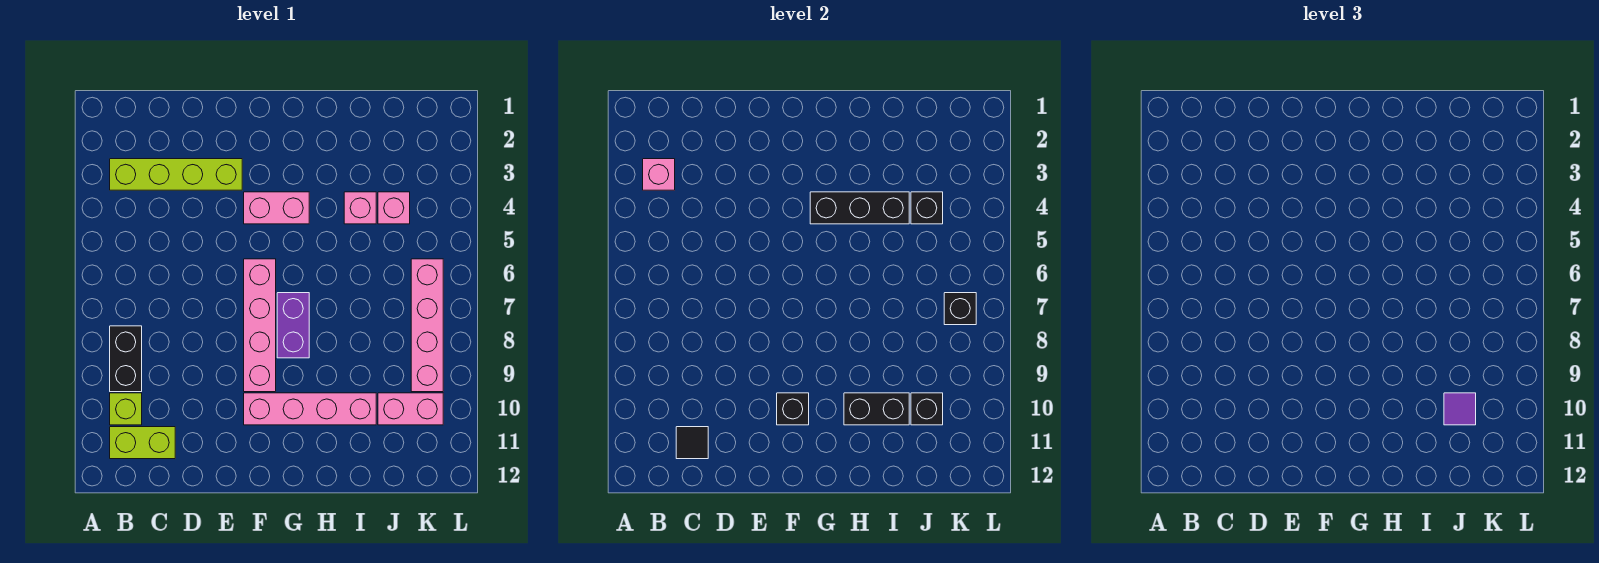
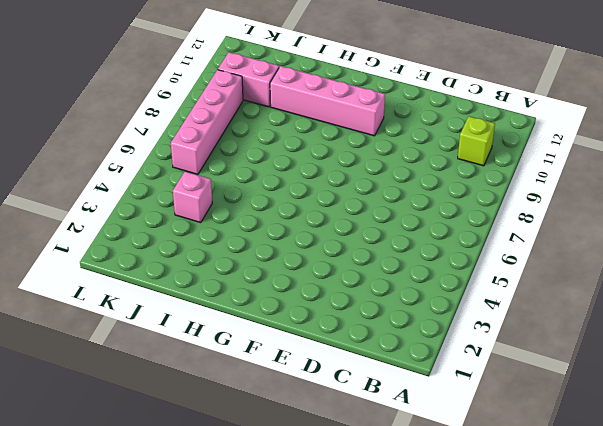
none -> lime 1x4 brick [110,159,242,190]
none -> black 1x2 brick [110,326,142,392]
none -> lime 1x2 brick [110,427,175,459]

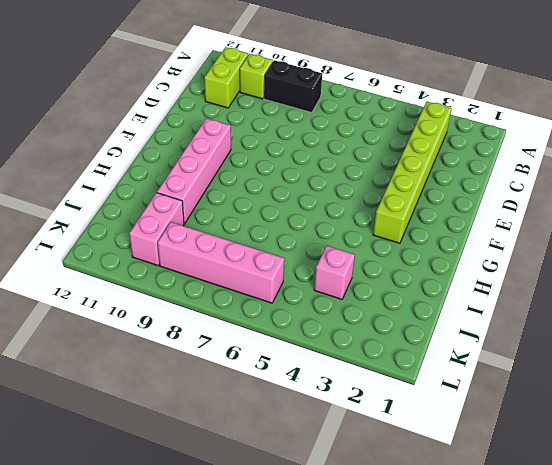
lime 1x6 brick [373,102,452,243] -> lime 1x4 brick [110,159,242,190]
none -> pink 1x2 brick [244,192,309,224]
none -> pink 1x4 brick [244,259,276,392]
none -> purple 1x2 brick [277,293,309,358]

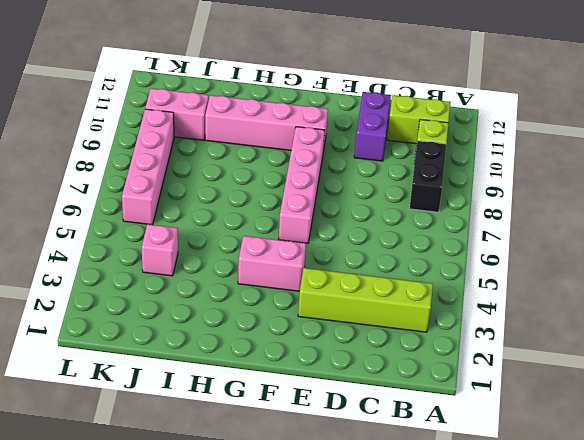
purple 1x2 brick [354,92,391,161] -> purple 1x2 brick moved to [277,293,309,358]
none -> pink 1x1 brick [344,192,376,224]
none -> pink 1x1 brick [643,159,675,190]
none -> black 1x1 tile [676,427,708,459]

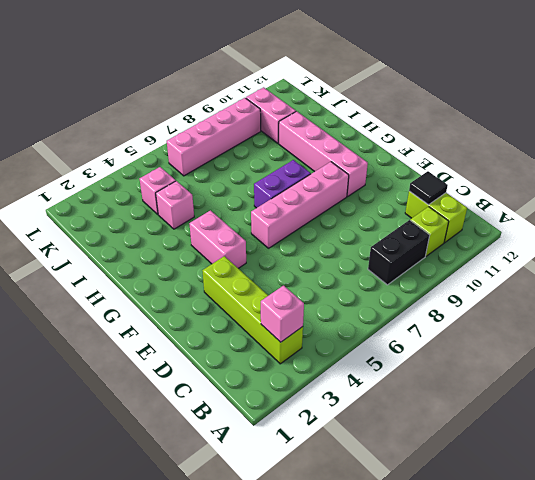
none -> black 1x1 brick [777,393,809,425]
none -> black 1x3 brick [810,192,909,224]
none -> black 1x2 brick [844,393,909,425]

